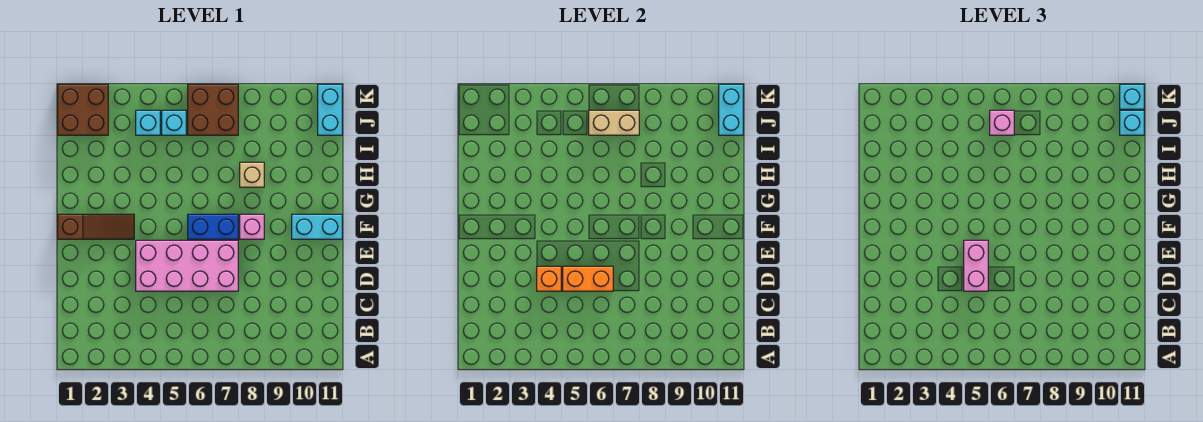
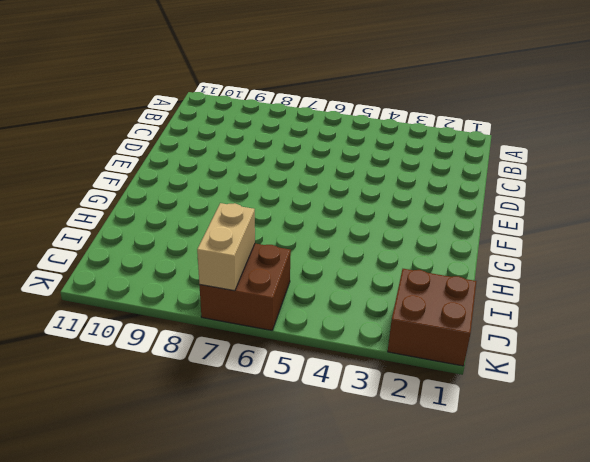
tan 1x2 brick [197,203,255,291] -> tan 1x2 brick turned to [589,110,639,135]
none -> pink 2x4 brick [136,240,238,291]
none -> brown 1x3 slope [58,214,134,239]
none -> blue 1x2 brick [188,214,238,239]

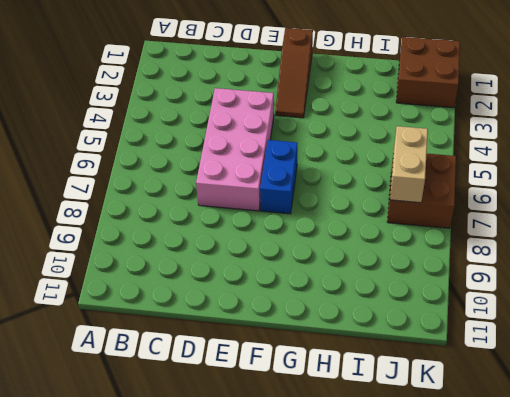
none -> pink 1x1 brick [240,214,264,239]
none -> cyan 1x2 brick [292,214,342,239]
none -> tan 1x1 brick [240,162,264,187]

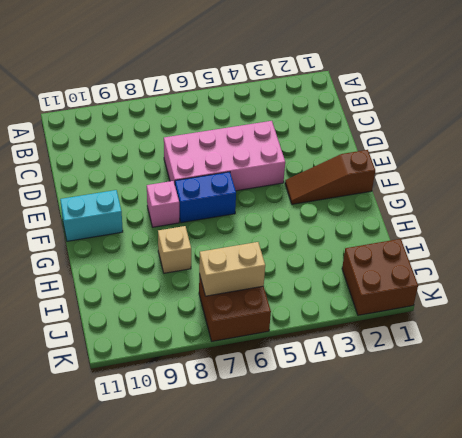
none -> cyan 1x1 brick [136,110,160,135]
none -> cyan 1x1 brick [162,110,186,135]
none -> cyan 1x2 brick [318,84,342,135]

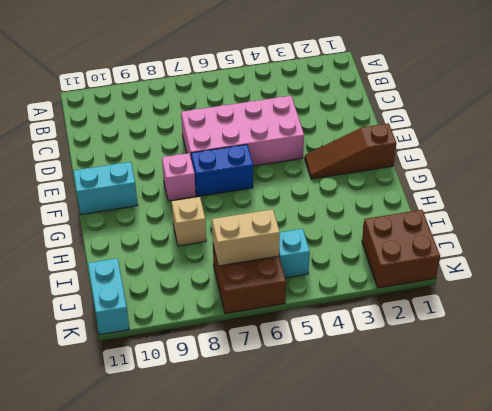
none -> cyan 1x1 brick [136,110,160,135]
none -> orange 1x1 brick [537,266,561,291]
none -> orange 1x2 brick [563,266,613,291]

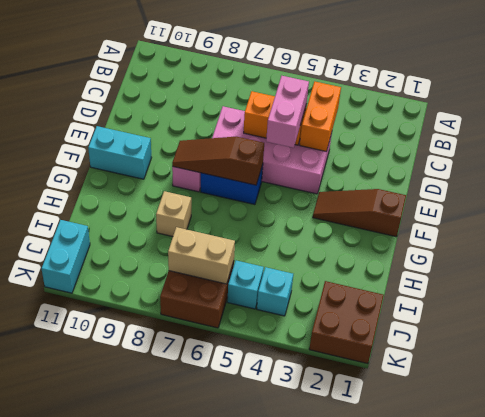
orange 1x2 brick [300,82,341,151] -> orange 1x1 brick [537,266,561,291]
brown 1x3 slope [172,137,264,185] -> none
none -> cyan 1x2 brick [719,84,743,135]
none -> pink 1x1 brick [990,110,1014,135]
none -> cyan 1x1 brick [1120,110,1144,135]

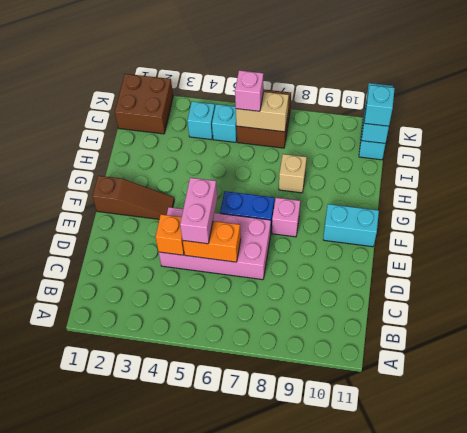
none -> cyan 1x1 brick [1120,84,1144,109]

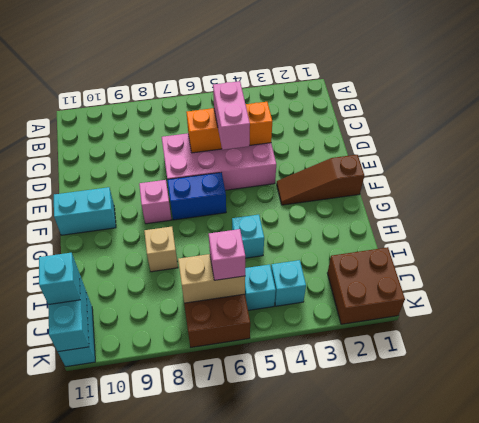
cyan 1x1 brick [232,215,264,258] -> cyan 1x1 brick moved to [1120,84,1144,109]

